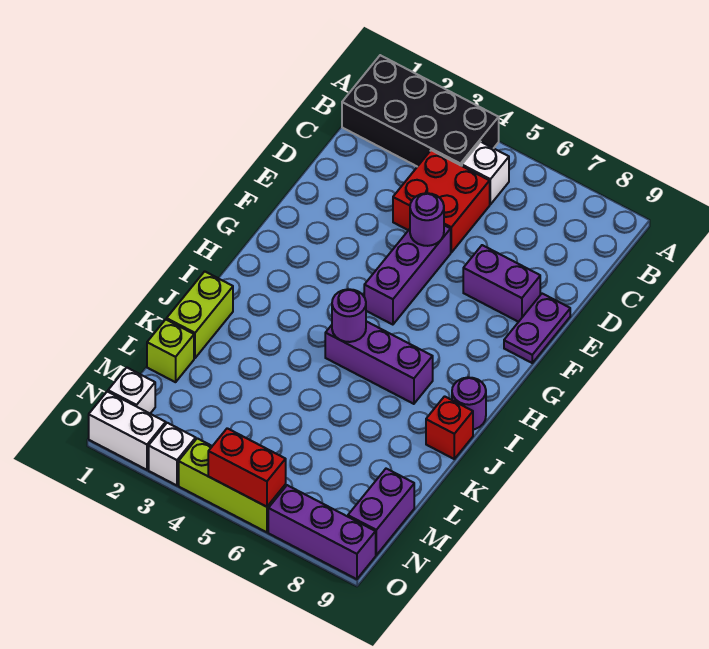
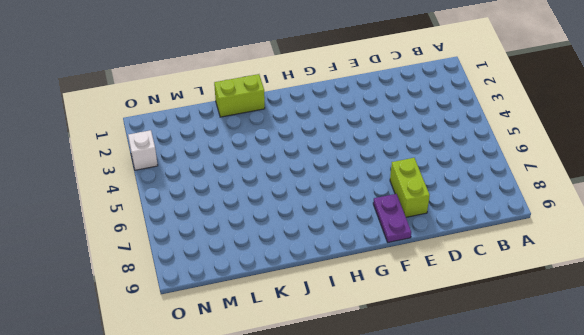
lime 1x2 brick [390,158,430,217] -> purple 1x2 brick [463,245,540,322]
purple 1x2 plate [373,194,411,242] -> purple 1x2 plate turned to [504,294,570,363]
none -> black 2x4 brick [342,55,499,167]
none -> white 1x1 brick [462,142,509,204]
none -> red 2x2 brick [393,150,490,252]

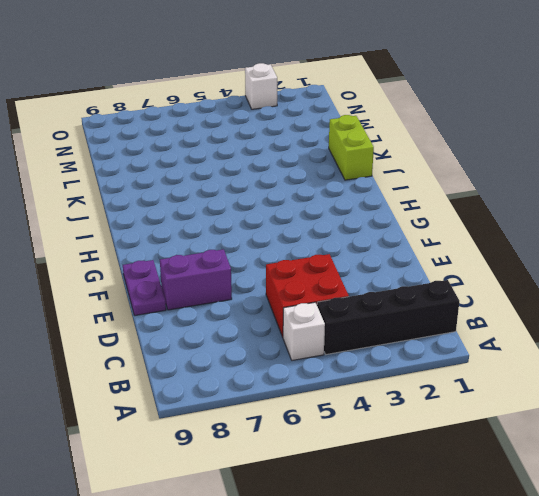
black 1x4 brick [317,280,459,355] -> black 2x4 brick [342,55,499,167]
none -> purple 1x3 brick [364,225,451,325]
none -> purple 1x3 brick [325,321,433,404]
none -> purple 1x1 round brick [452,377,486,429]

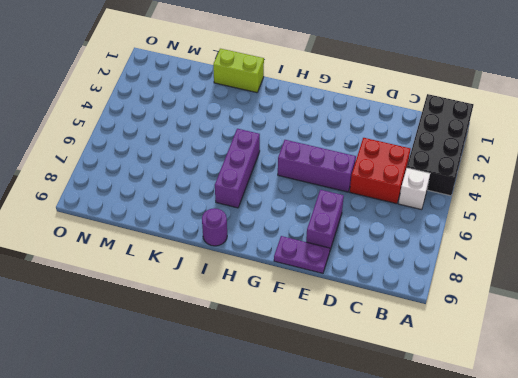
none -> red 1x1 brick [426,396,473,459]
none -> lime 1x1 brick [147,320,194,382]
none -> purple 1x2 brick [348,469,414,555]

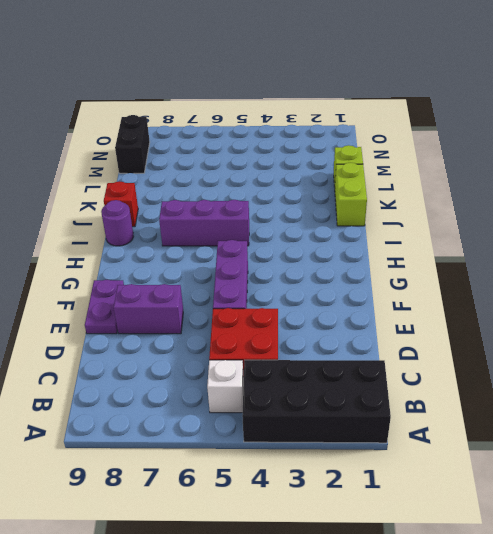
black 1x2 brick [115,115,150,173] -> purple 1x2 brick [348,469,414,555]
none -> white 1x1 brick [108,368,155,413]
none -> white 1x2 brick [89,392,166,470]
none -> white 1x1 brick [149,423,196,485]

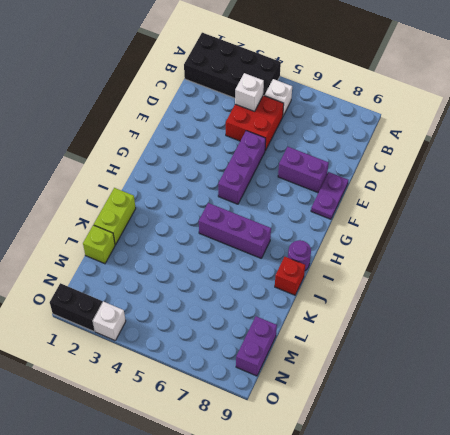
white 1x1 brick [235,73,264,111] -> white 1x1 brick moved to [108,368,155,413]
black 1x2 brick [50,283,102,331] -> white 1x2 brick [89,392,166,470]
none -> lime 1x3 brick [179,438,286,532]
none -> purple 1x3 brick [268,485,376,579]
none -> purple 1x1 round brick [410,193,444,246]

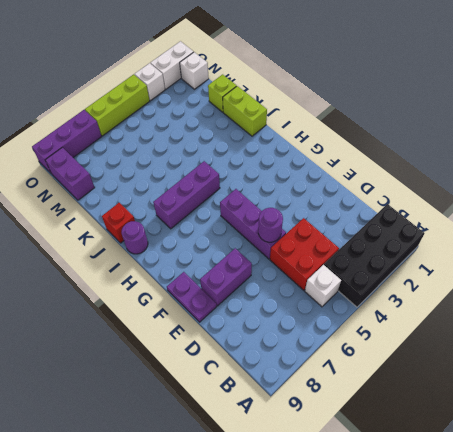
none -> purple 1x1 round brick [332,289,366,342]
none -> red 1x2 brick [208,428,286,507]

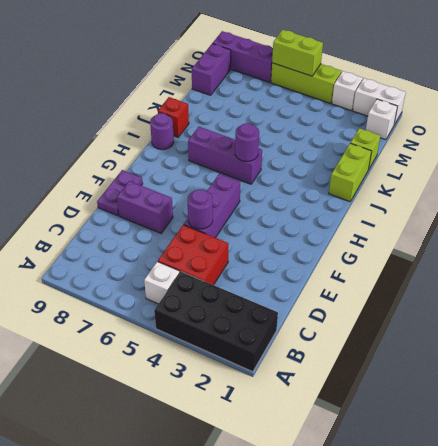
lime 1x2 brick [272,30,323,76] -> red 1x2 brick [208,428,286,507]

